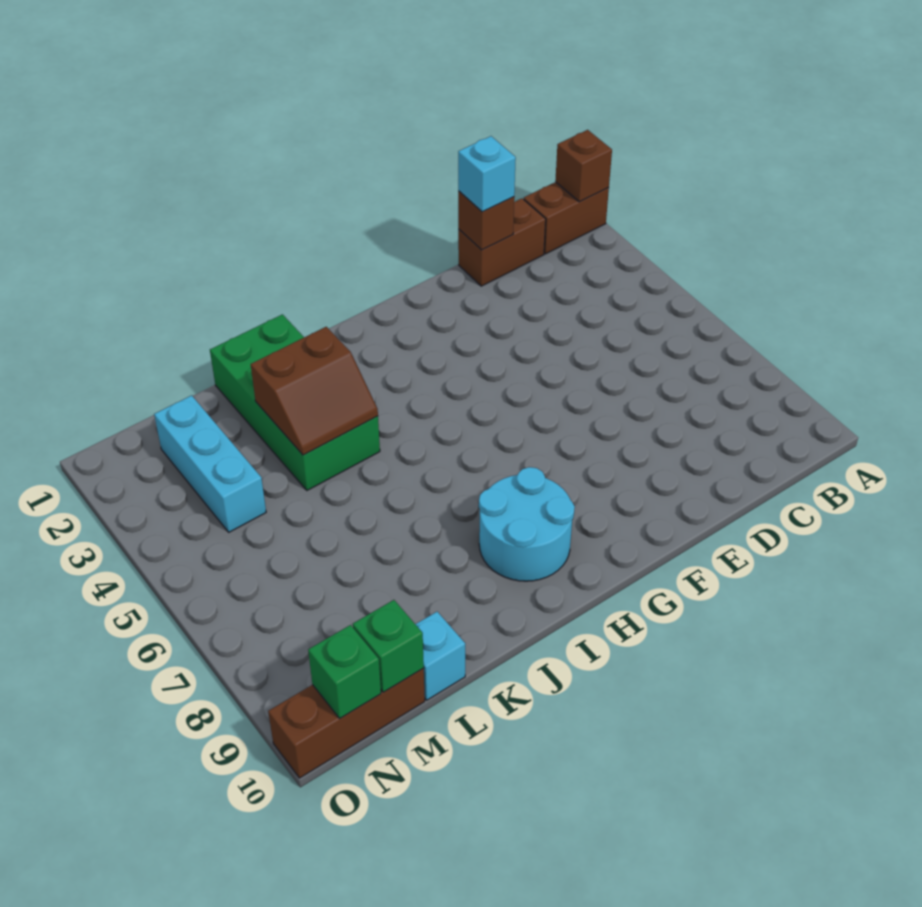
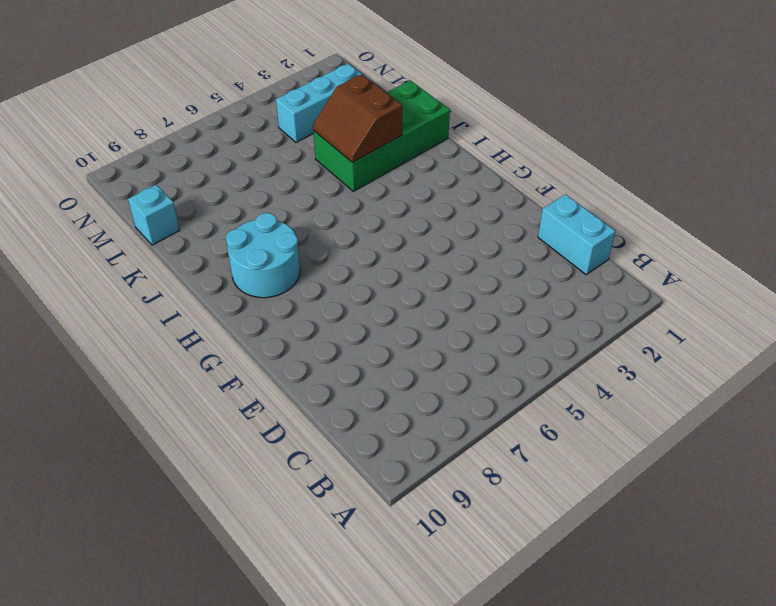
cyan 1x2 brick [538,194,615,275] -> brown 1x2 brick [458,199,546,286]
none -> brown 1x2 brick [524,182,609,254]
none -> brown 1x3 brick [268,668,425,778]
none -> brown 1x1 brick [555,130,612,202]

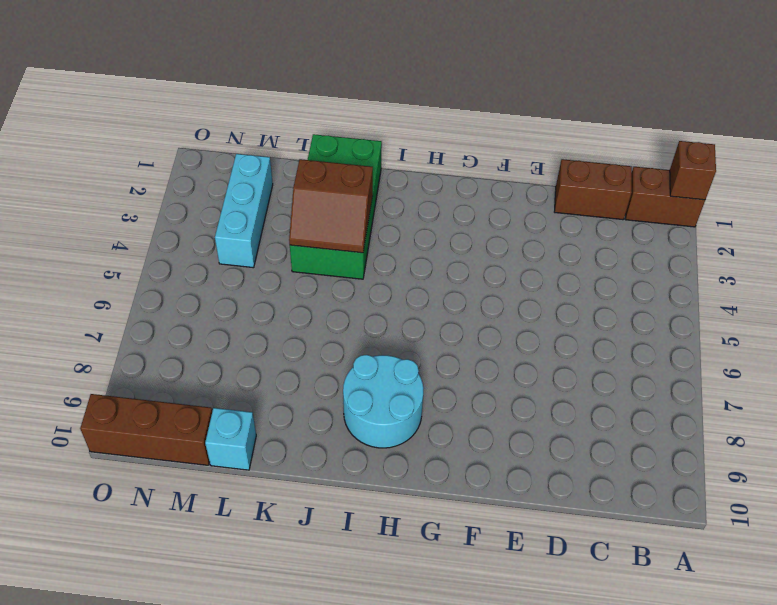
none -> brown 1x1 brick [458,191,514,250]
none -> green 1x1 brick [353,600,424,692]
none -> green 1x1 brick [308,625,381,719]

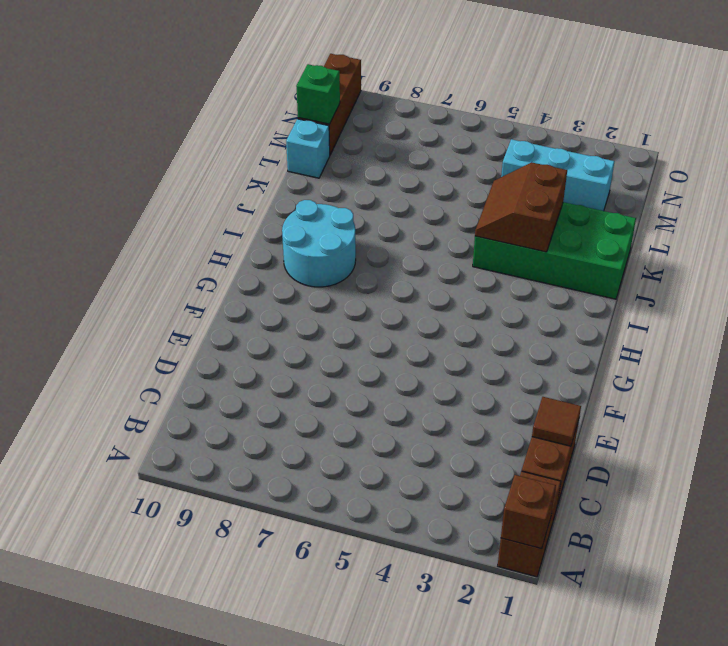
brown 1x1 tile [532,397,581,446] -> brown 1x1 brick [458,191,514,250]
none -> green 1x1 brick [308,625,381,719]
none -> cyan 1x1 brick [458,136,516,212]

